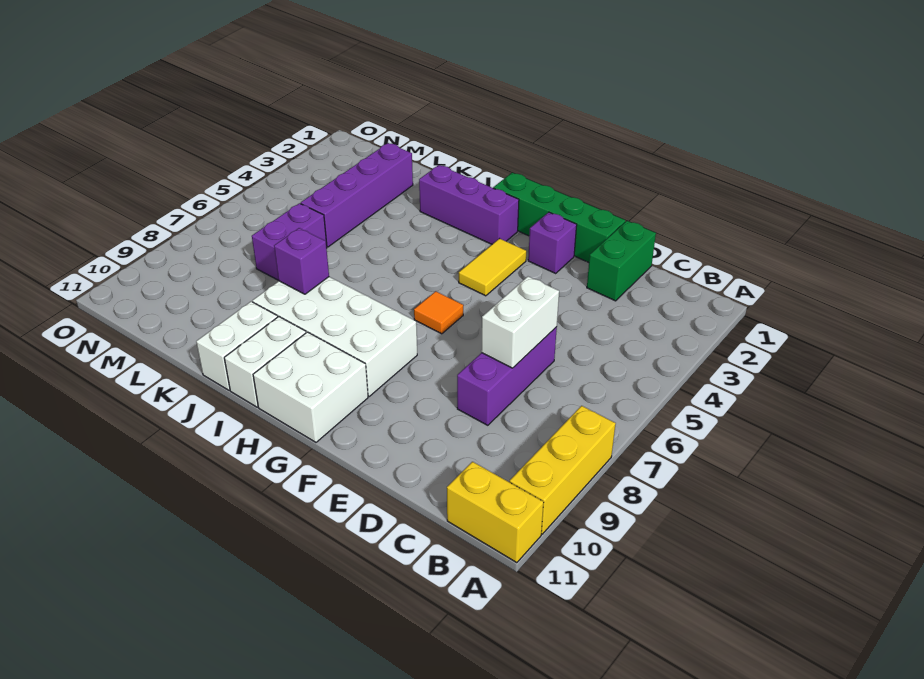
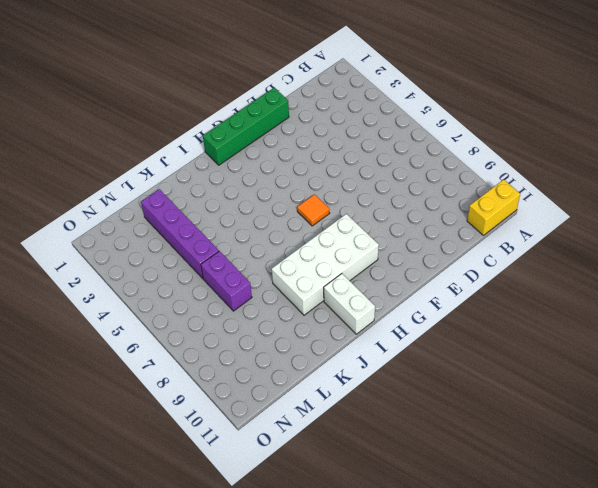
none -> yellow 1x3 brick [510,406,616,534]
none -> green 1x2 brick [587,221,656,301]
none -> purple 1x3 brick [457,327,557,425]

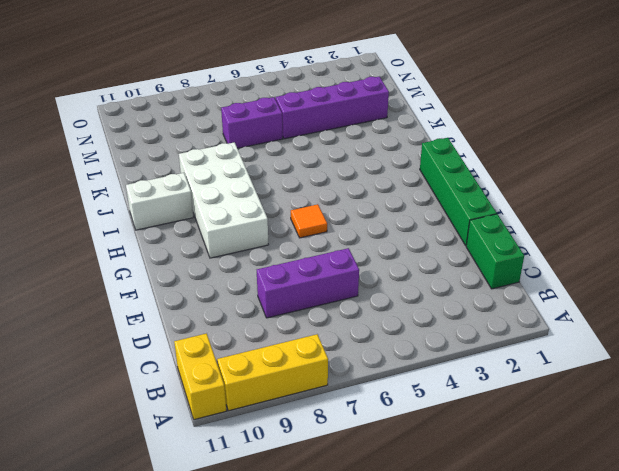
green 1x2 brick [466,214,524,289] -> green 1x2 brick turned to [587,221,656,301]
none -> purple 1x1 brick [528,212,577,273]
none -> yellow 1x2 tile [459,239,526,296]
none -> white 2x2 brick [253,332,368,442]

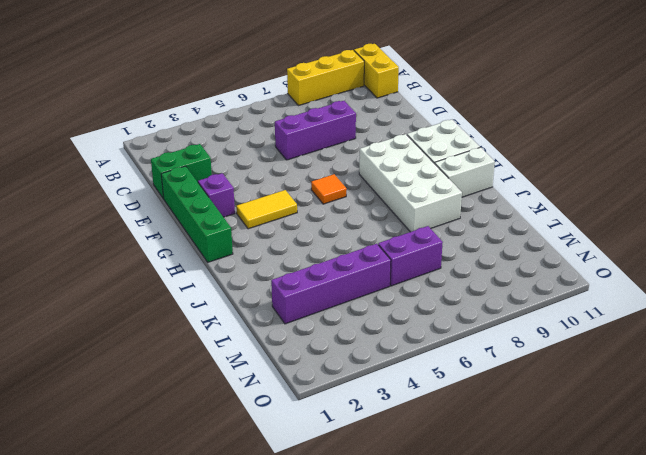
none -> purple 1x3 brick [419,165,519,244]
none -> white 1x2 brick [196,302,278,390]
none -> white 1x2 brick [481,277,559,368]

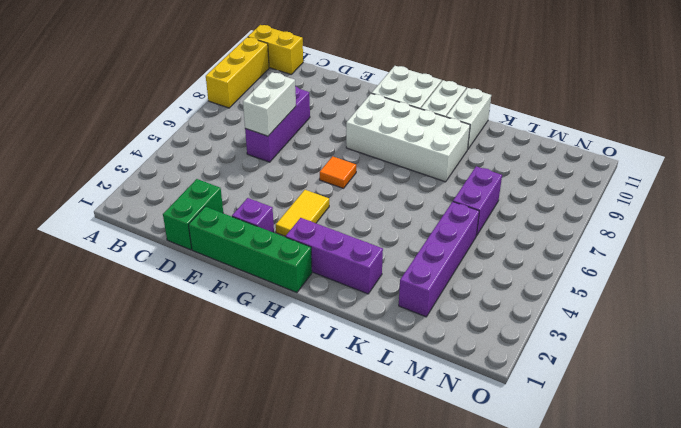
none -> purple 1x1 brick [274,228,329,294]

